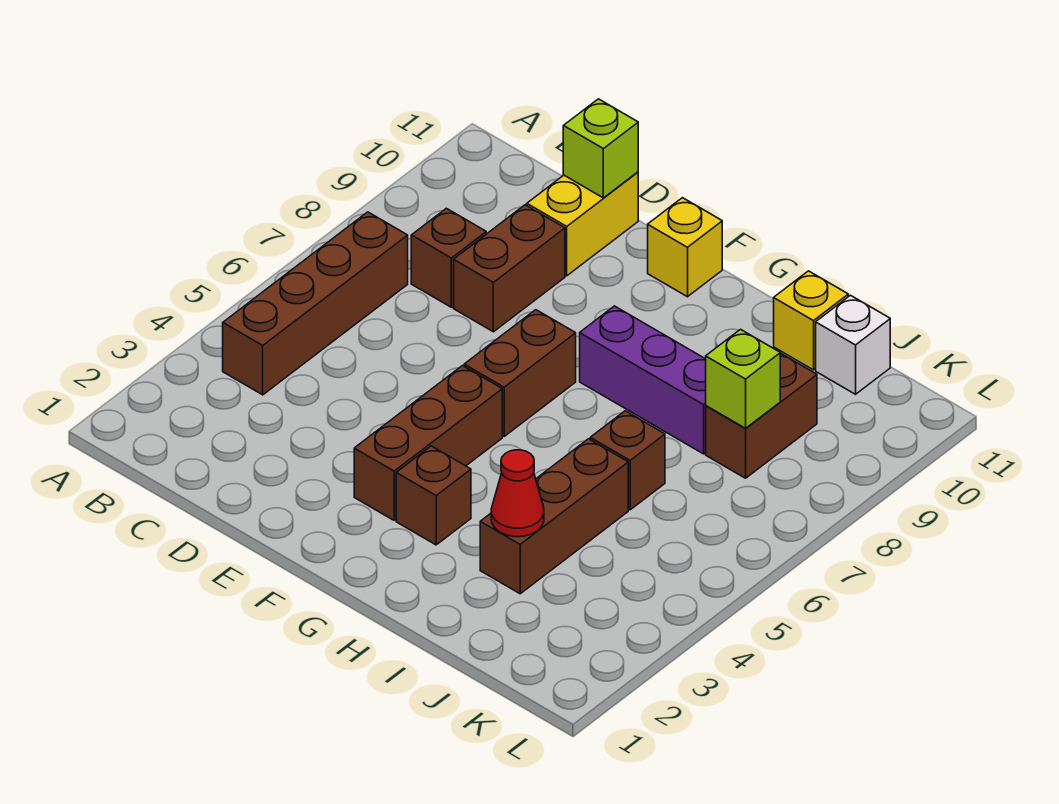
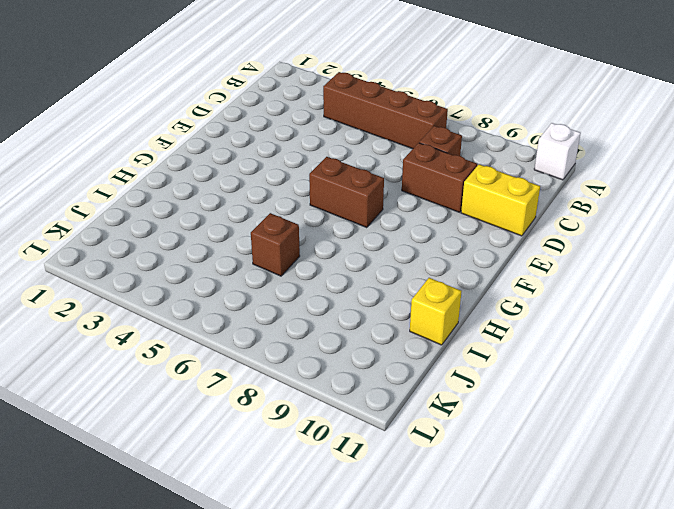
white 1x1 brick [534,123,581,180] -> white 1x1 brick moved to [816,295,890,394]
none -> brown 1x3 brick [354,366,502,520]
none -> yellow 1x1 brick [648,198,722,297]
none -> brown 1x1 brick [396,446,471,545]

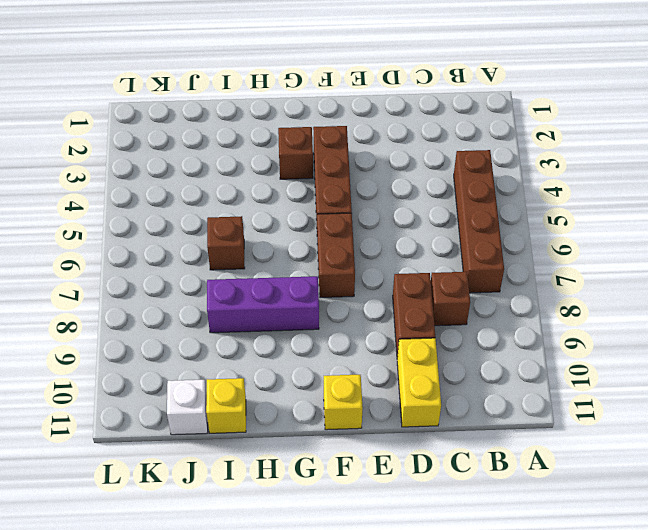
none -> brown 1x3 brick [480,439,628,594]
none -> brown 1x2 brick [706,353,817,478]
none -> lime 1x1 brick [563,99,638,198]

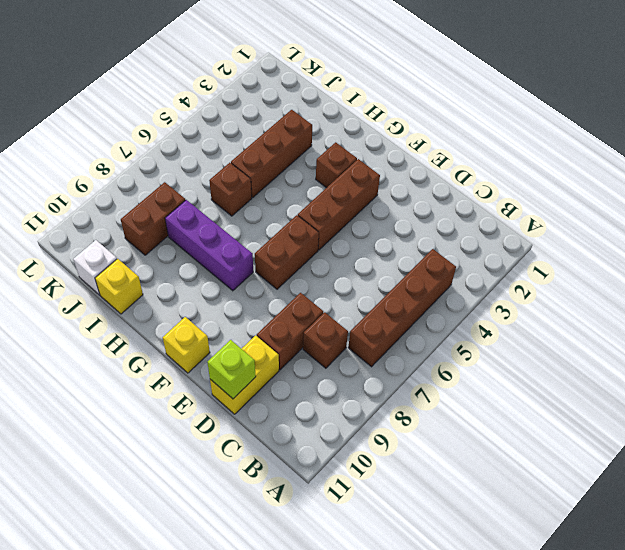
none -> red 1x1 cone [491,450,544,537]
none -> lime 1x1 brick [706,329,780,428]

